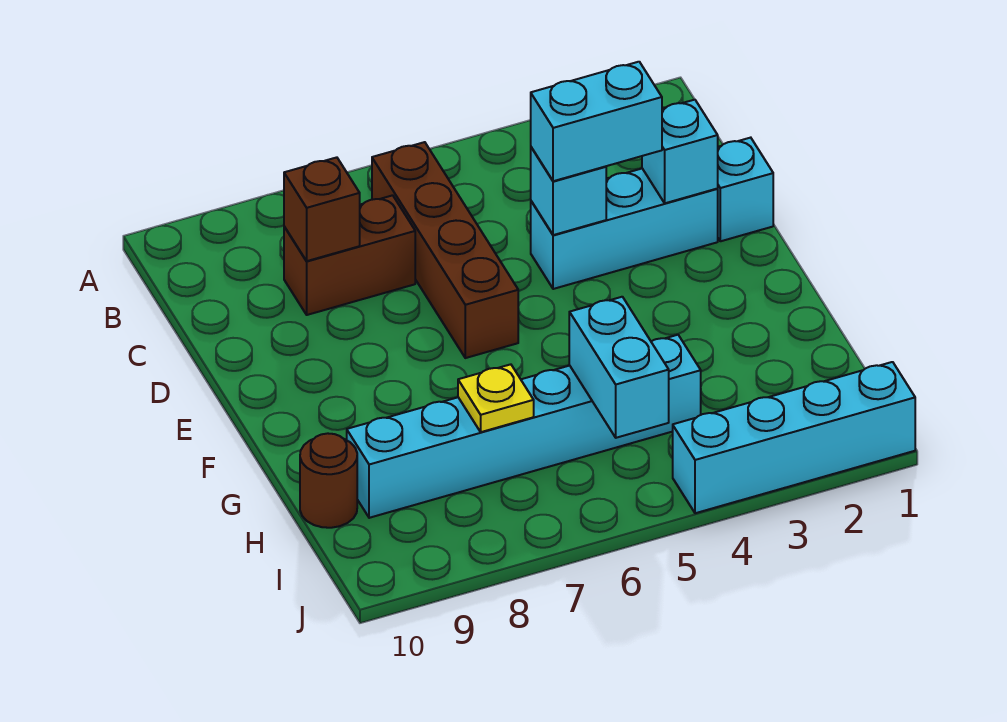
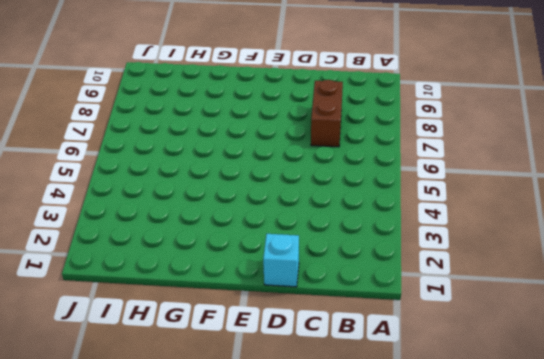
none -> brown 1x4 brick [372,142,518,358]
none -> cyan 1x3 brick [531,169,718,289]
none -> cyan 1x6 brick [347,335,701,518]

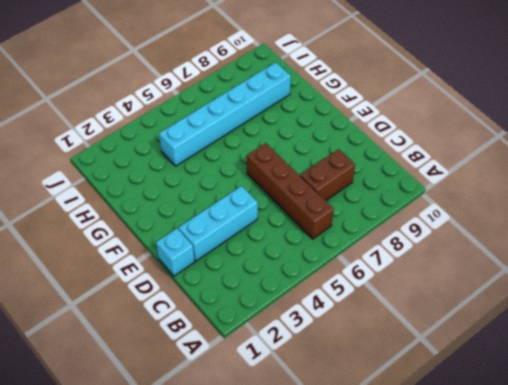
none -> brown 1x1 round brick [300,433,357,528]
none -> cyan 1x4 brick [673,362,915,513]
none -> brown 1x1 brick [284,157,360,261]

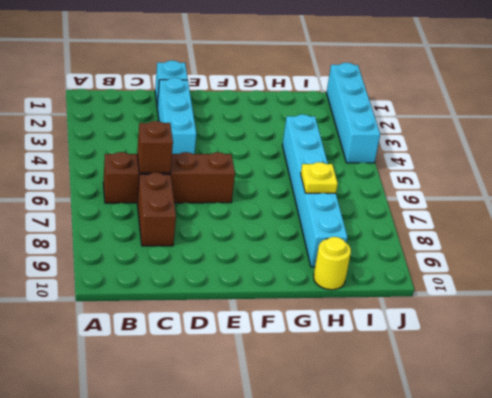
brown 1x1 brick [137,121,173,173] -> brown 1x1 brick moved to [284,157,360,261]
yellow 1x1 round brick [314,237,351,290] -> brown 1x1 round brick [300,433,357,528]
none -> cyan 1x1 brick [642,100,718,203]
none -> cyan 1x1 brick [531,147,606,235]
none -> cyan 1x2 brick [569,297,669,438]

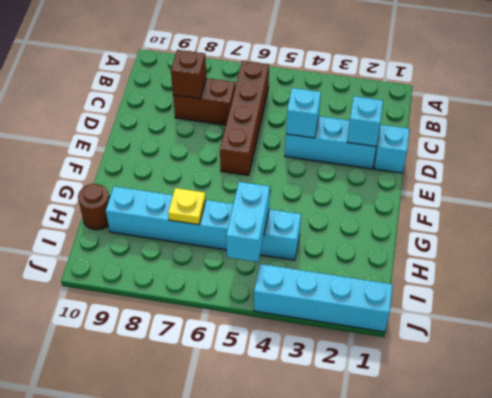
none -> cyan 1x2 brick [531,62,662,181]

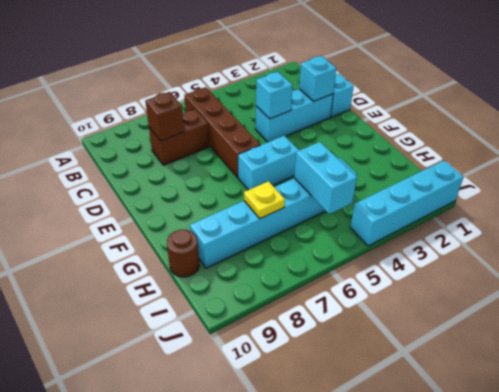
cyan 1x2 brick [238,136,299,190] -> cyan 1x2 brick moved to [531,62,662,181]

